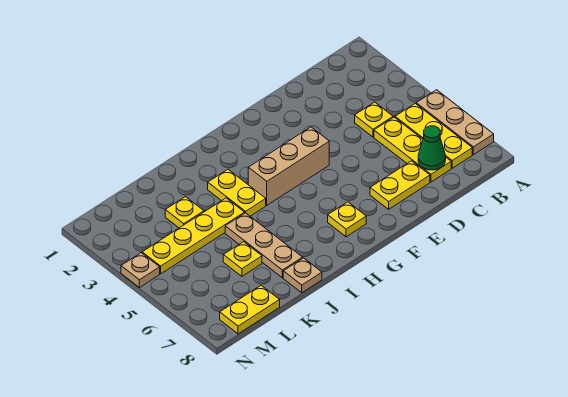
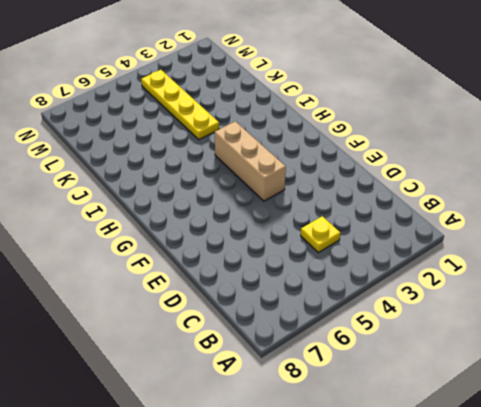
none -> tan 1x3 plate [416,90,494,155]
none -> yellow 1x3 plate [395,103,472,168]
none -> yellow 1x3 plate [374,117,451,182]

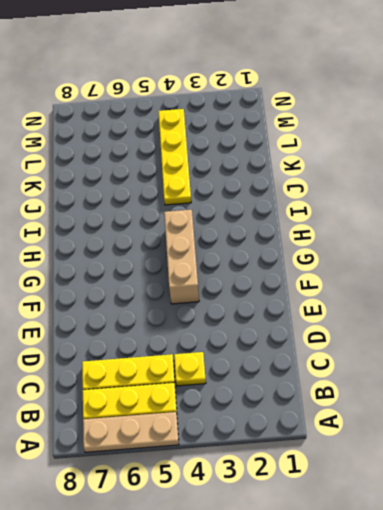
none -> yellow 1x2 plate [370,161,430,209]
none -> yellow 1x1 plate [328,202,366,237]
none -> yellow 1x2 plate [208,169,266,216]

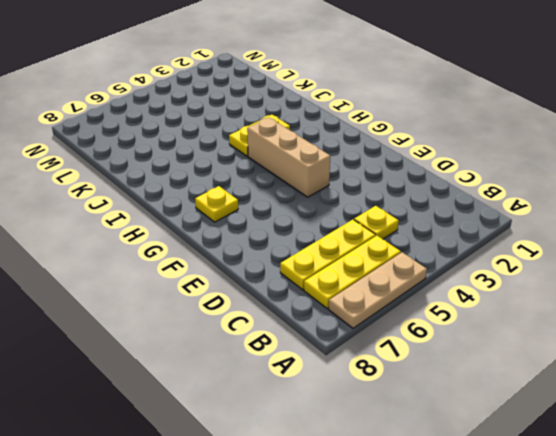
none -> yellow 1x2 plate [370,161,430,209]
none -> yellow 1x4 plate [142,198,245,274]
none -> tan 1x3 plate [225,213,303,278]

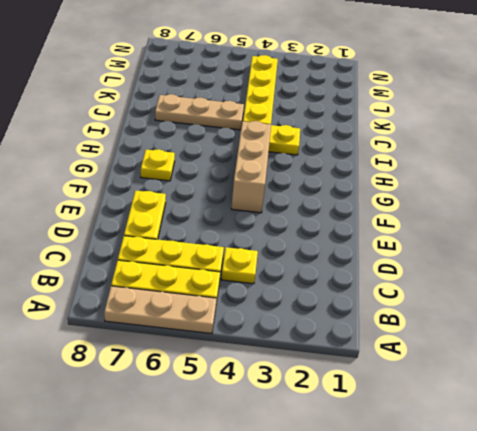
none -> tan 1x1 plate [283,258,322,293]
none -> yellow 1x1 plate [165,197,204,228]
none -> yellow 1x1 plate [223,242,262,276]

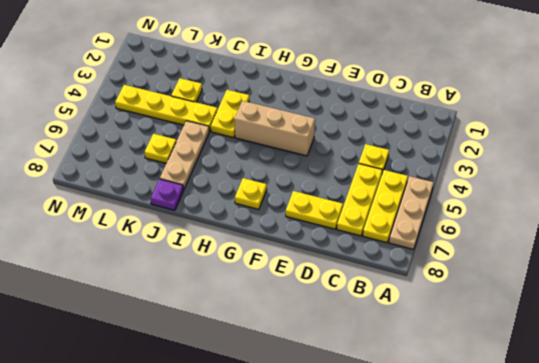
purple 1x1 plate [151,179,183,210] -> tan 1x1 plate [283,258,322,293]
none -> yellow 1x2 plate [220,285,280,334]
none -> tan 1x1 plate [121,253,160,288]
none -> green 1x1 cone [418,126,446,170]

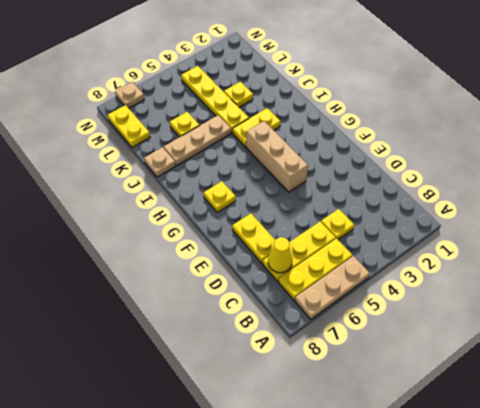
yellow 1x1 cone [268,237,292,273] -> green 1x1 cone [418,126,446,170]
tan 1x1 plate [115,82,145,108] -> tan 1x1 plate moved to [121,253,160,288]

